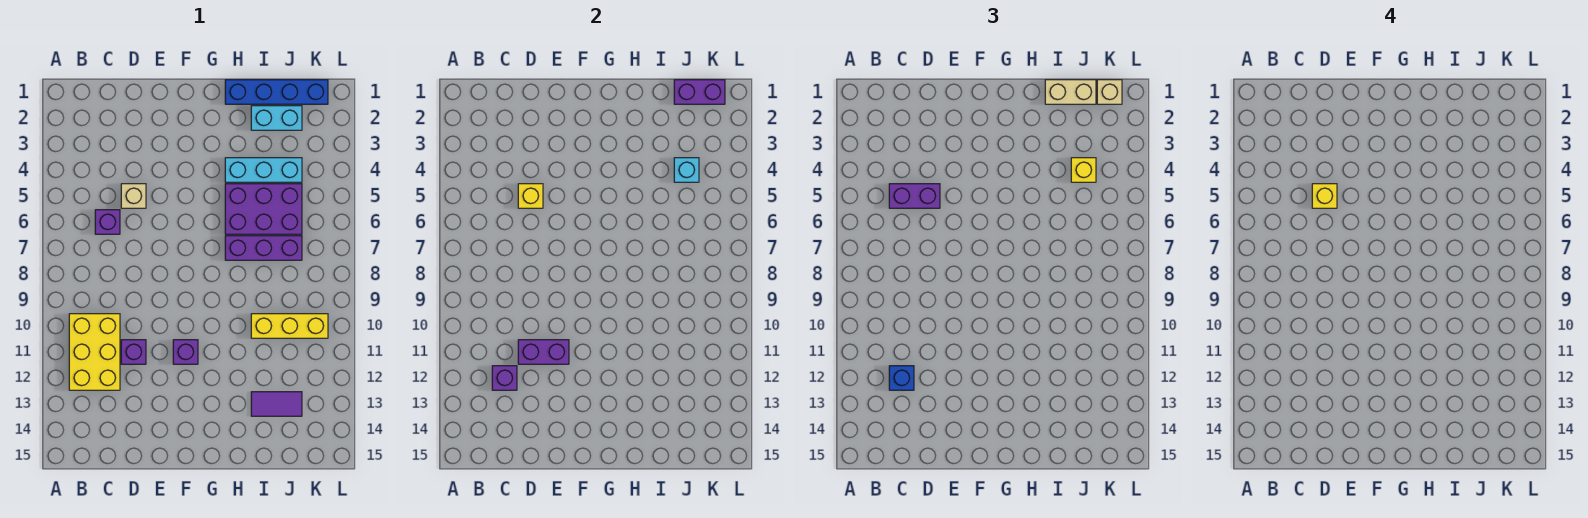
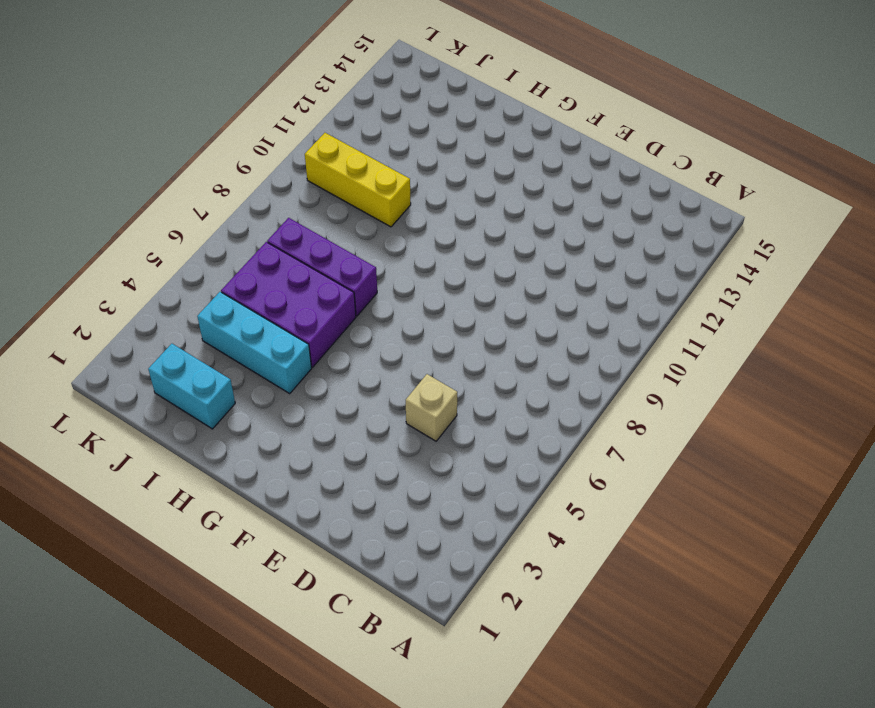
none -> yellow 2x3 brick [69,314,120,390]
none -> purple 1x1 brick [95,210,120,234]
none -> purple 1x1 brick [121,340,146,364]

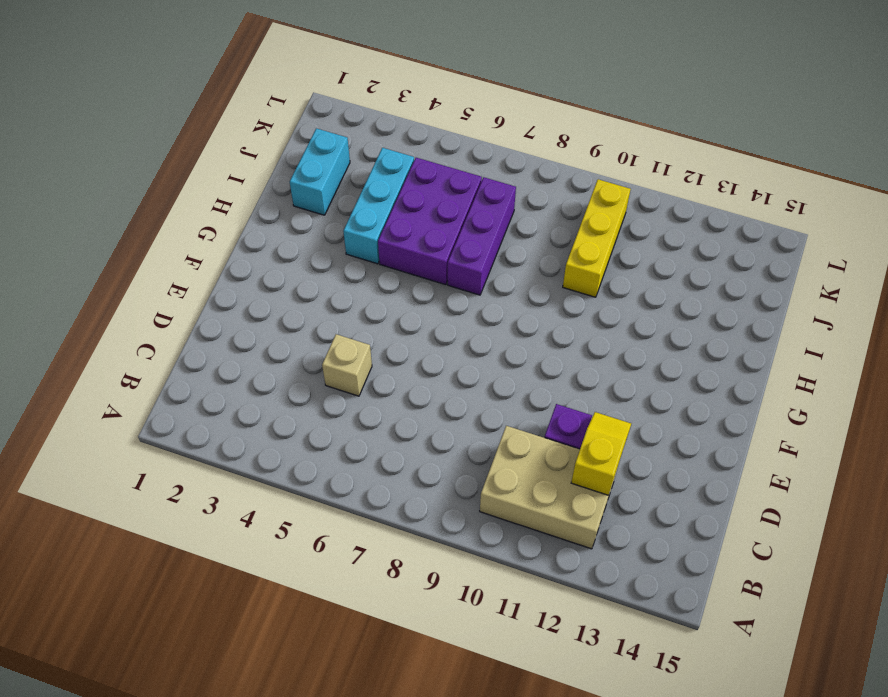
tan 2x3 brick [480,426,617,549] -> yellow 2x3 brick [69,314,120,390]
yellow 1x2 slope [571,412,631,495] -> purple 1x1 brick [492,366,517,390]
none -> purple 1x1 brick [95,210,120,234]
none -> purple 1x1 brick [173,340,198,364]
none -> blue 1x4 brick [225,80,328,104]

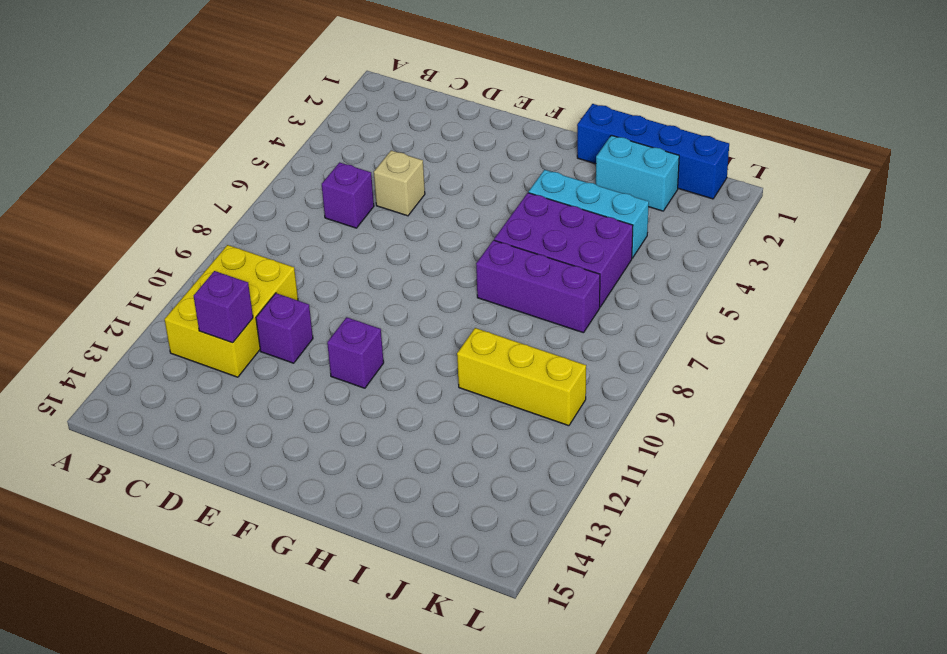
none -> purple 1x2 tile [251,392,302,416]
none -> yellow 1x1 brick [518,184,543,208]
none -> purple 1x2 brick [518,340,569,364]

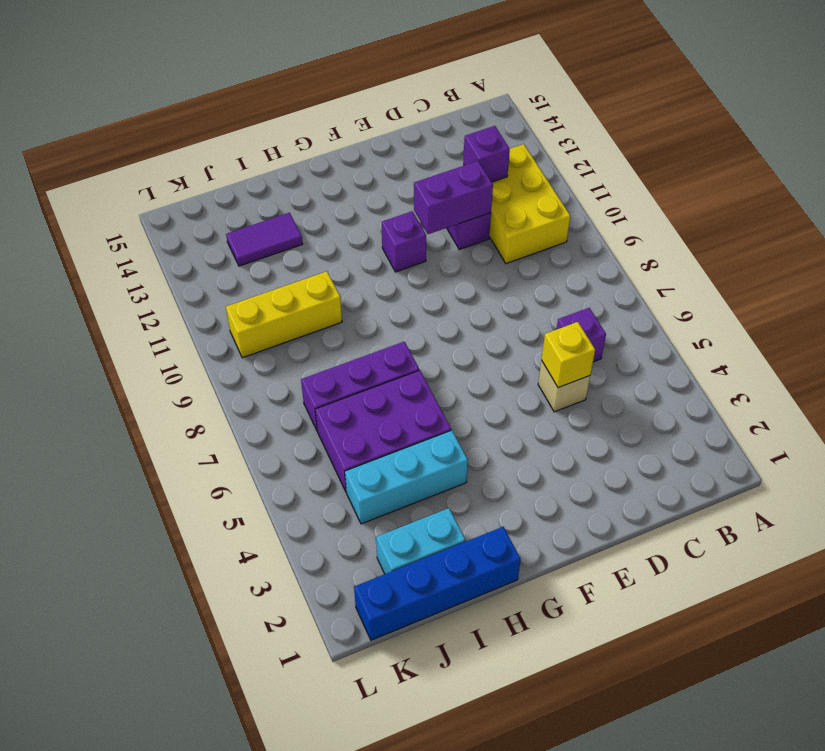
none -> purple 1x2 brick [674,80,725,104]
none -> cyan 1x1 brick [674,158,699,182]
none -> purple 1x2 brick [889,184,940,208]

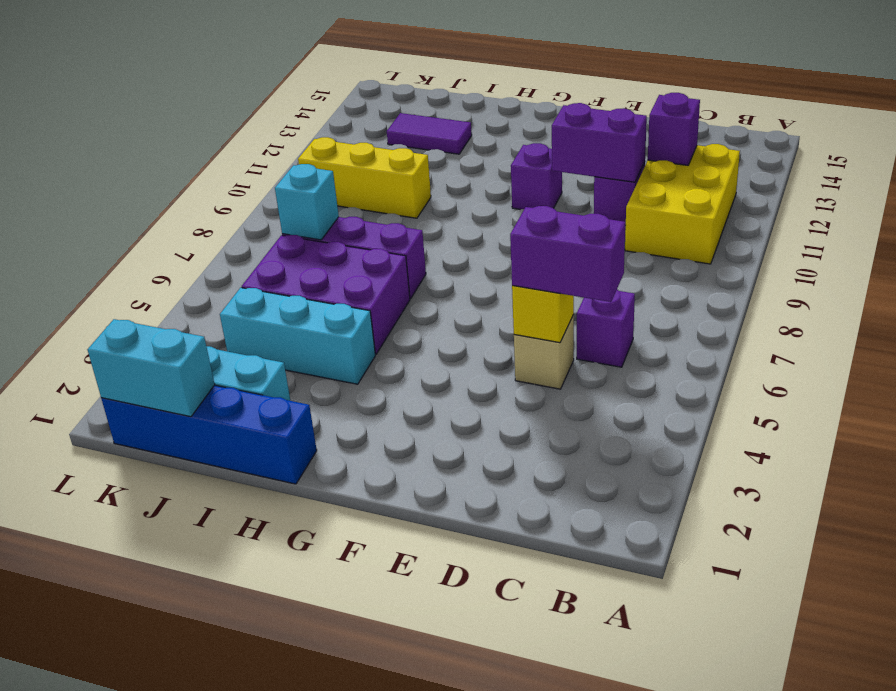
cyan 1x2 brick [88,319,215,417] -> purple 1x2 brick [674,80,725,104]
cyan 1x1 brick [275,164,339,240] -> cyan 1x1 brick moved to [674,158,699,182]
none -> blue 1x1 brick [889,366,914,390]
none -> tan 1x2 brick [1045,80,1096,104]
none -> yellow 1x1 brick [1071,158,1096,182]

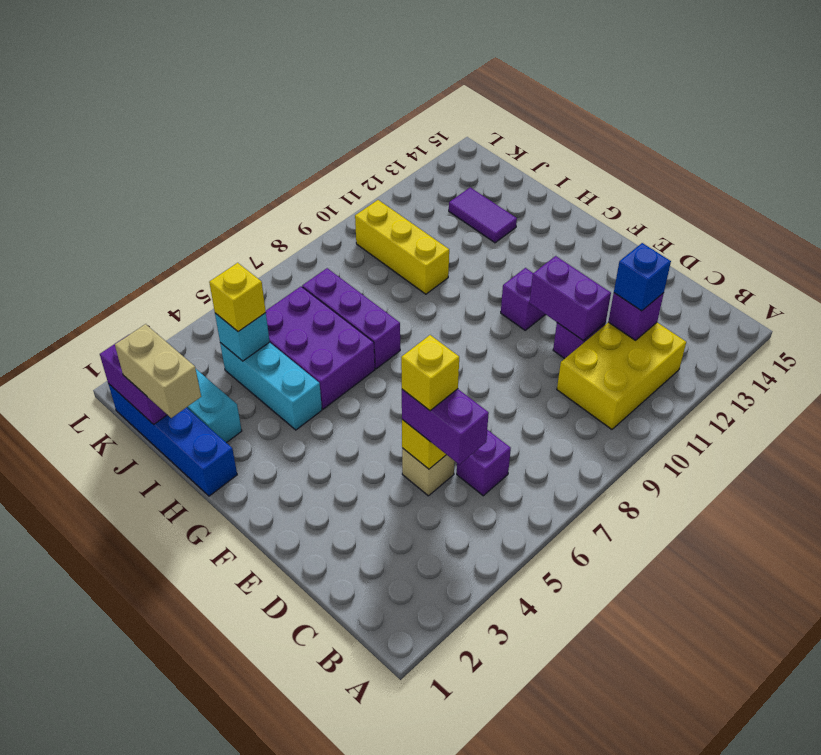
none -> tan 1x1 brick [1097,80,1122,104]

